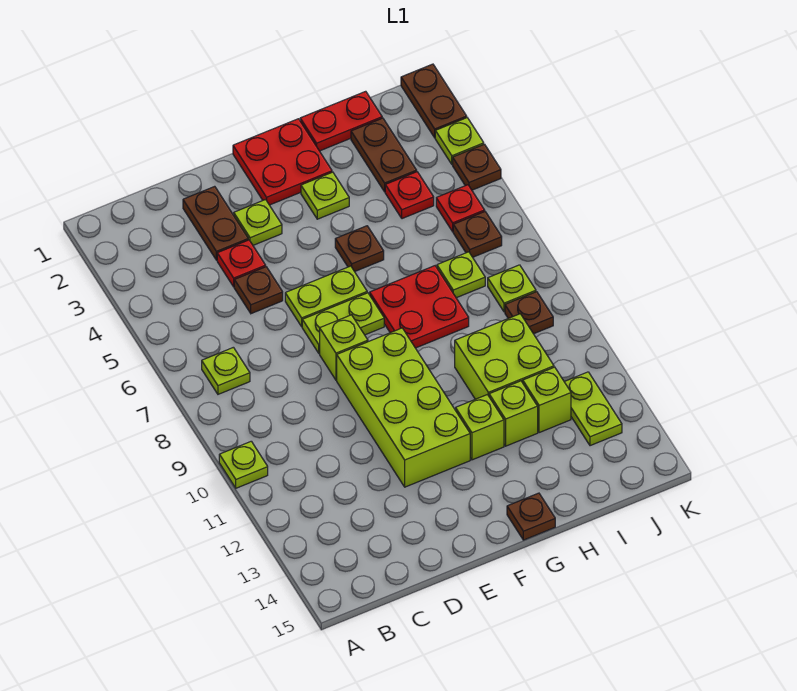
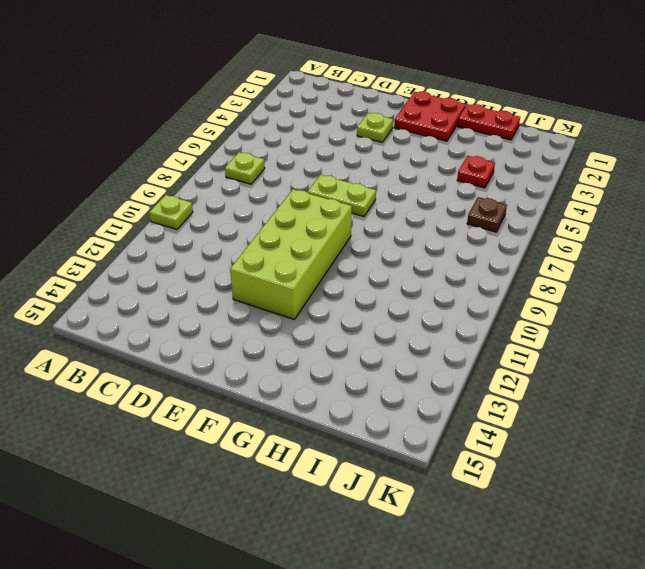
none -> brown 1x2 plate [183,186,248,260]
none -> red 1x1 plate [217,240,266,287]
none -> brown 1x1 plate [234,267,283,314]
none -> lime 1x2 plate [285,266,367,327]

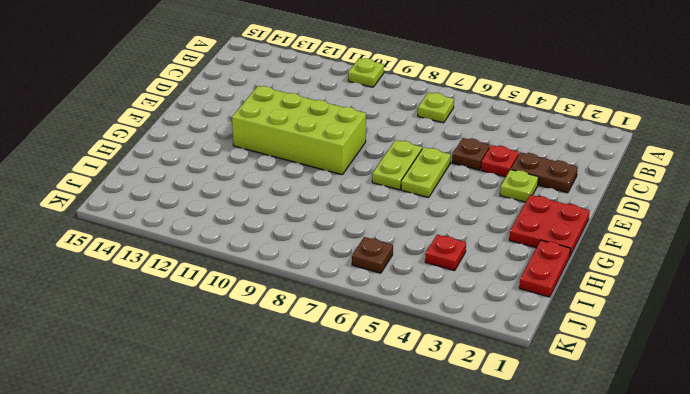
none -> lime 1x1 brick [320,315,368,380]
none -> lime 1x1 plate [301,172,349,219]
none -> brown 1x1 plate [335,226,384,272]
none -> red 2x2 plate [370,266,469,348]

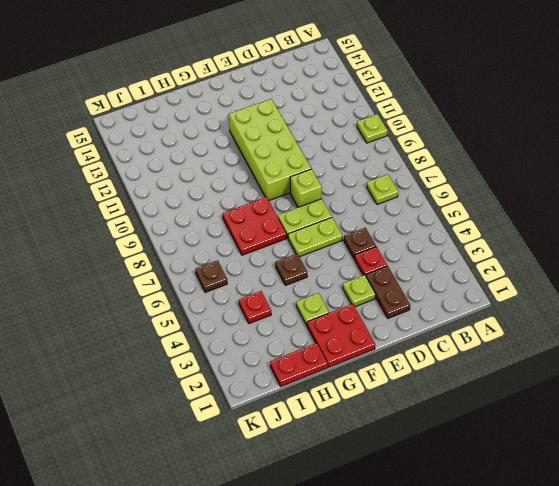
none -> lime 1x1 brick [456,395,504,460]
none -> brown 1x1 plate [507,493,555,540]
none -> lime 2x2 brick [455,314,554,399]
none -> lime 1x1 brick [489,381,538,446]

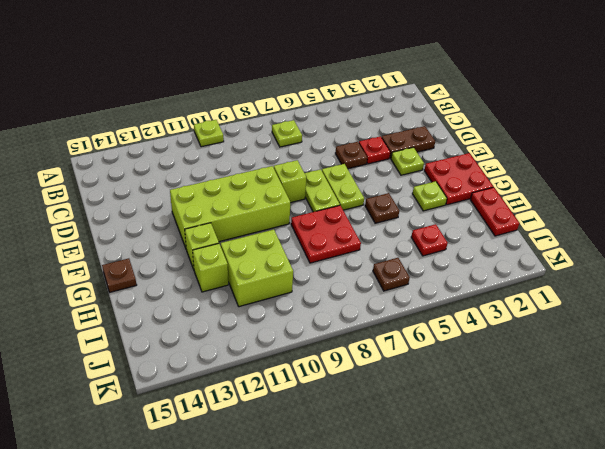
none -> brown 1x2 plate [351,118,417,192]
none -> lime 1x1 plate [437,252,485,298]
none -> lime 1x1 brick [523,367,571,433]
none -> red 1x1 plate [436,185,485,232]

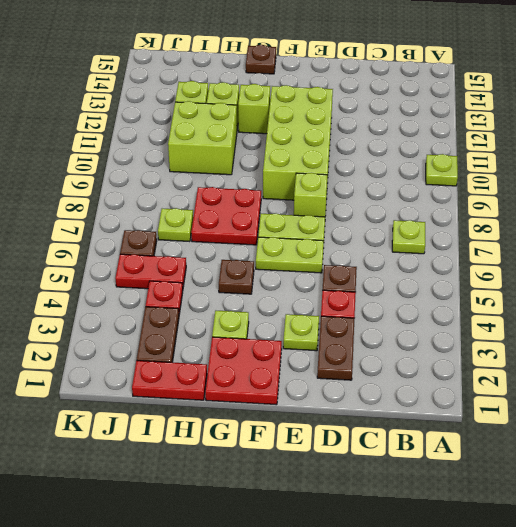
red 1x2 plate [115,254,186,289] -> red 1x1 plate [436,185,485,232]
none -> lime 1x1 plate [488,265,536,312]
none -> brown 1x1 plate [505,292,553,334]
none -> lime 1x2 plate [564,372,622,446]
none -> brown 1x2 plate [401,64,467,138]

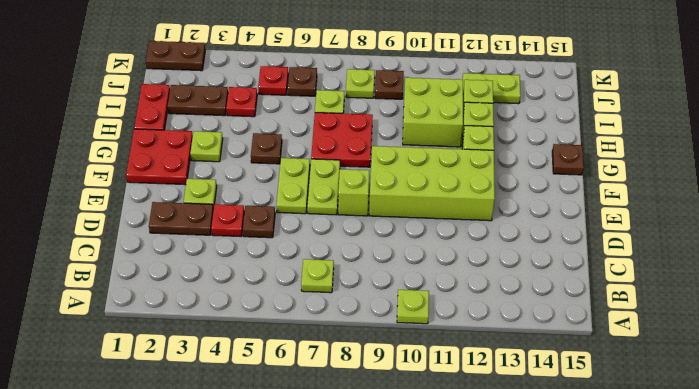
none -> lime 1x1 plate [435,118,484,164]
none -> brown 1x1 plate [453,144,501,190]

